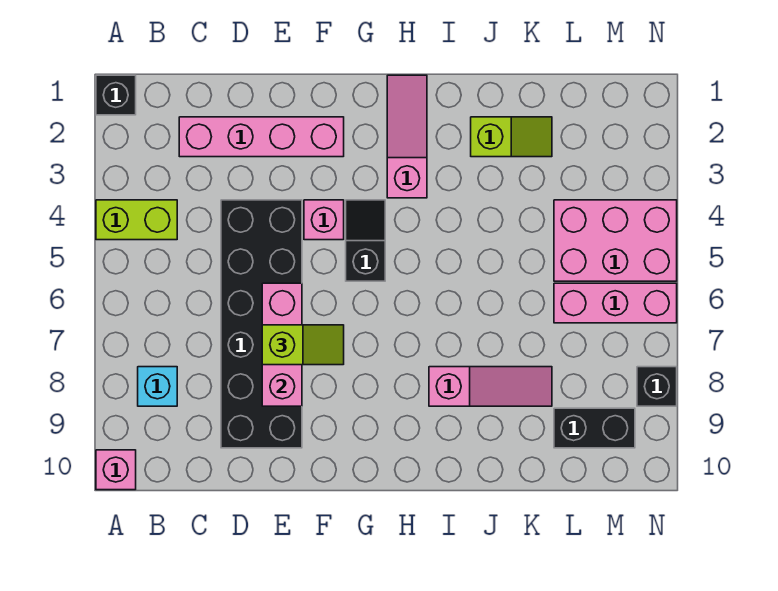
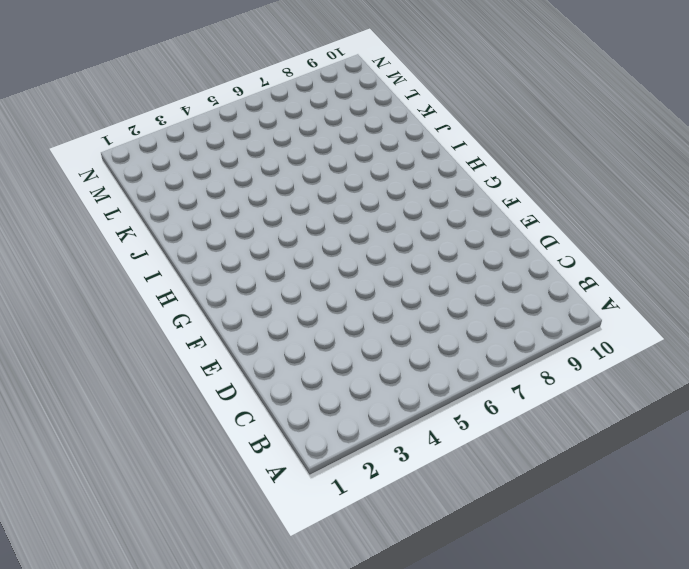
none -> black 1x1 brick [96,75,136,115]
none -> lime 1x2 brick [96,200,177,240]
none -> pink 1x1 brick [96,450,136,490]

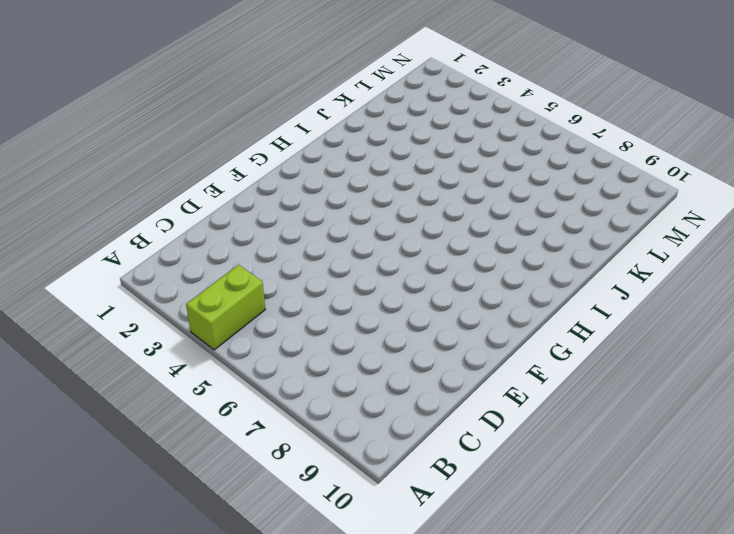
none -> black 1x1 brick [96,75,136,115]
none -> pink 1x1 brick [96,450,136,490]
none -> cyan 1x1 brick [138,367,177,406]

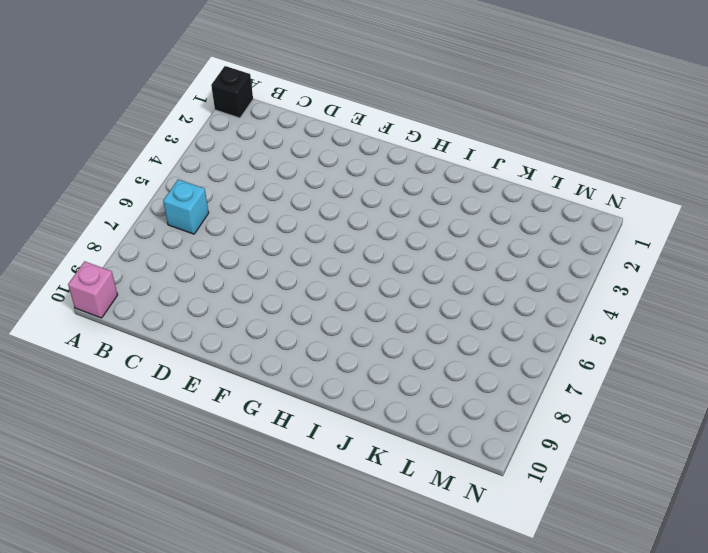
cyan 1x1 brick [163,179,209,234] -> cyan 1x1 brick moved to [138,367,177,406]
none -> lime 1x2 brick [96,200,177,240]
none -> pink 1x4 brick [179,117,344,157]
none -> black 2x6 brick [221,200,302,448]

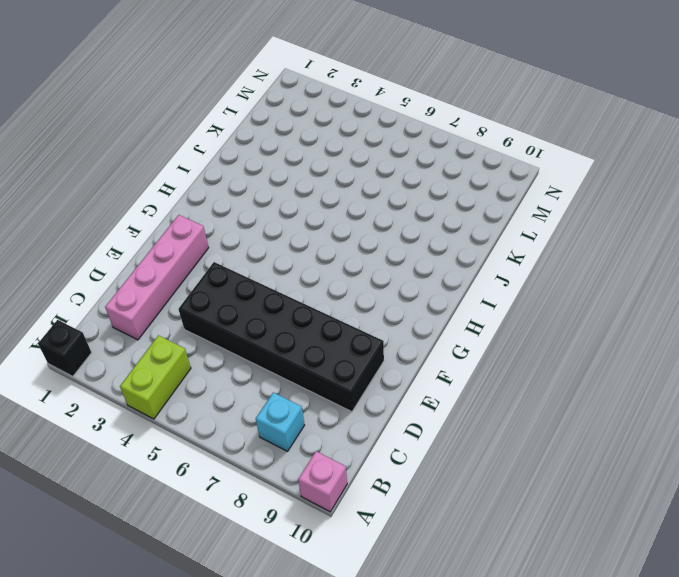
none -> pink 1x1 brick [304,200,344,240]
none -> black 1x2 slope [346,200,385,281]
none -> pink 1x3 slope [387,75,427,198]

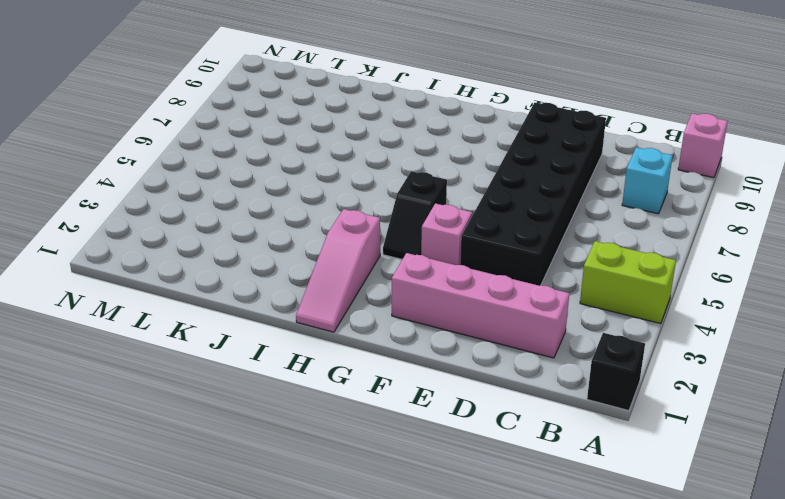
none -> pink 1x3 slope [429,367,552,406]
none -> lime 1x2 slope [471,117,552,157]
none -> pink 2x3 brick [554,200,677,281]

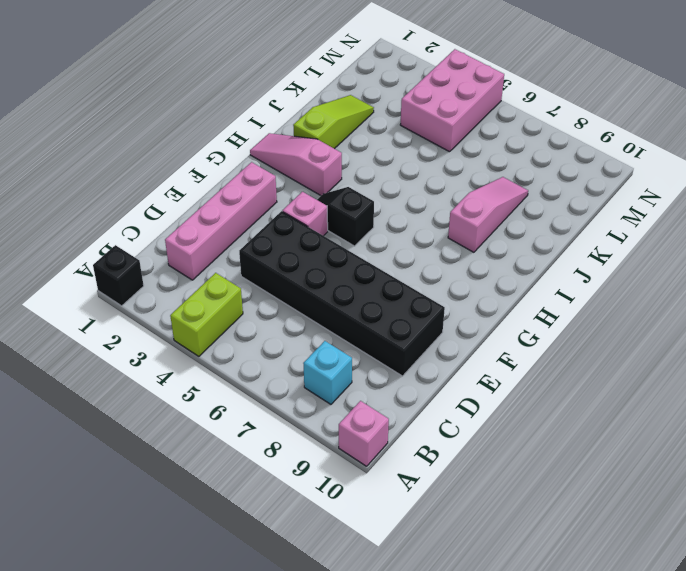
lime 1x3 slope [293,95,374,149] -> lime 1x2 slope [471,117,552,157]
none -> pink 1x3 brick [554,283,677,323]
none -> black 1x2 brick [554,408,635,448]
none -> black 1x1 brick [637,367,677,406]

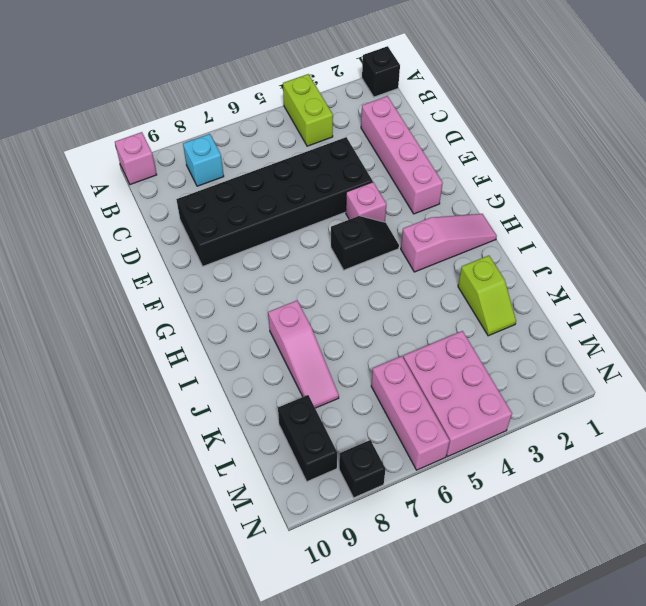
none -> pink 1x3 brick [262,283,302,406]
none -> lime 1x2 slope [262,325,344,365]

